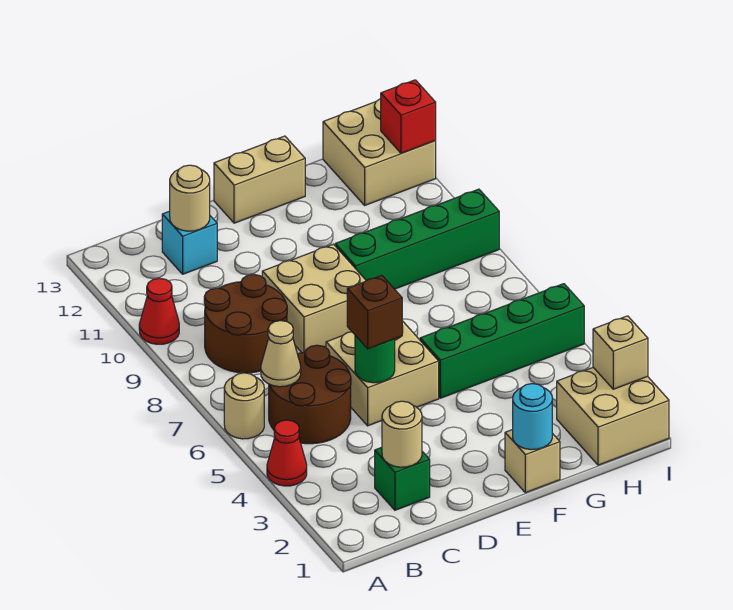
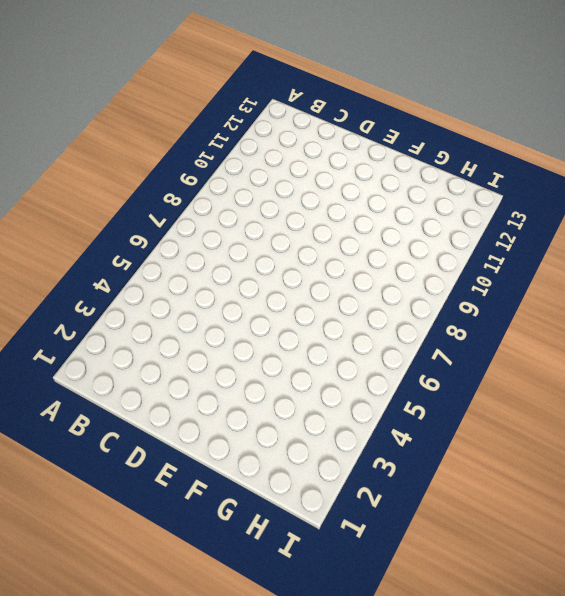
none -> red 1x1 cone [267,420,307,486]
none -> tan 1x1 round brick [224,373,264,439]
none -> red 1x1 cone [139,278,179,344]

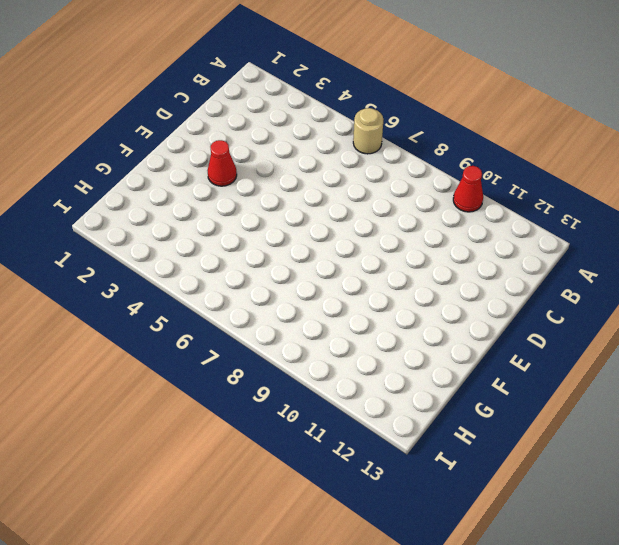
red 1x1 cone [207,140,237,186] -> red 1x1 cone moved to [267,420,307,486]
none -> brown 2x2 round brick [269,345,351,444]
none -> brown 2x2 round brick [204,275,287,373]
none -> green 1x1 brick [375,447,430,510]

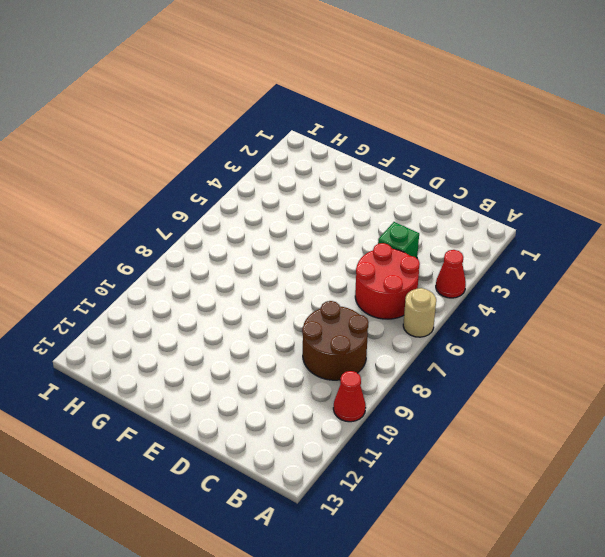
red 2x2 round brick [355,243,420,319] -> brown 2x2 round brick [269,345,351,444]
green 1x1 brick [378,222,419,258] -> green 1x1 brick moved to [375,447,430,510]
none -> cyan 1x1 brick [162,211,217,274]
none -> tan 2x2 brick [326,321,439,426]
none -> tan 2x2 brick [262,244,366,353]

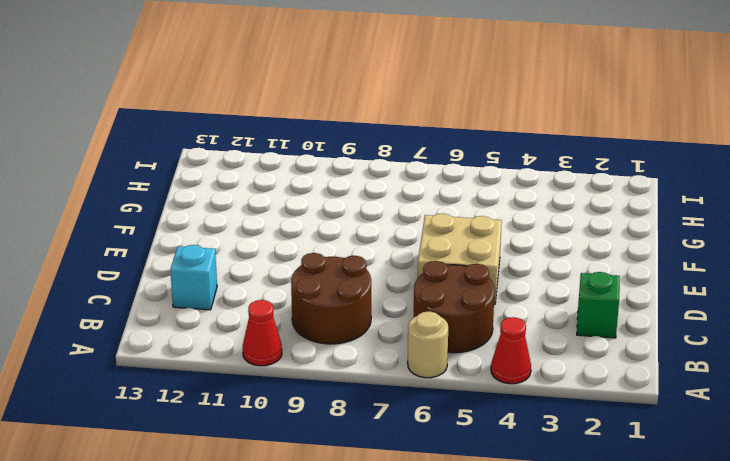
none -> tan 2x2 brick [262,244,366,353]
none -> tan 1x2 brick [214,136,305,223]
none -> tan 1x1 brick [505,429,560,493]

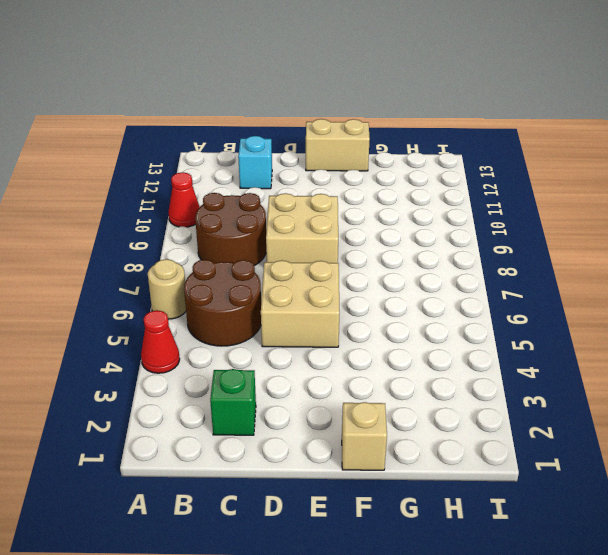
none -> green 1x4 brick [420,284,584,398]
none -> green 1x4 brick [335,189,499,289]
none -> tan 2x2 brick [557,368,669,465]

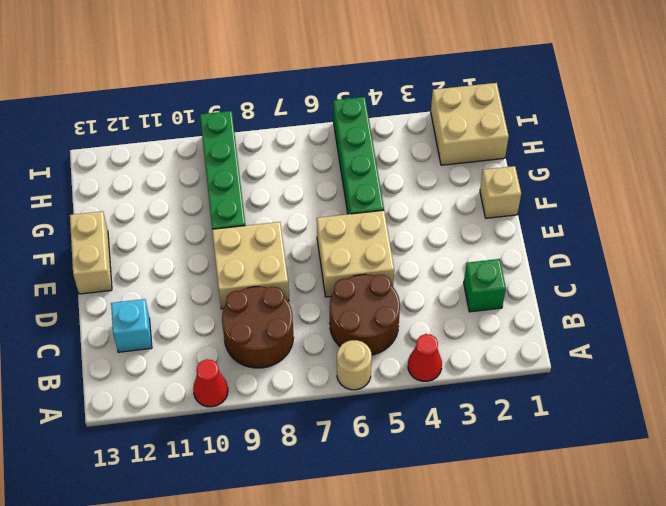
none -> tan 2x2 brick [323,99,436,205]
none -> tan 1x1 cone [261,321,301,387]
none -> tan 1x1 round brick [382,401,422,467]

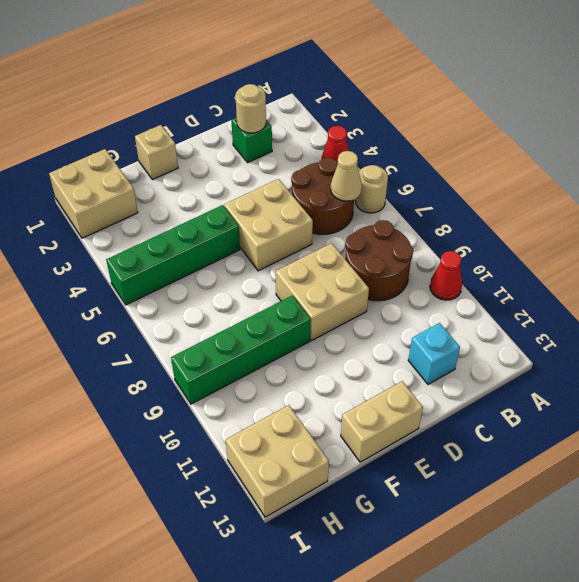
none -> tan 1x1 round brick [170,165,210,231]
none -> green 1x1 round brick [355,336,395,383]
none -> cyan 1x1 round brick [513,384,552,450]

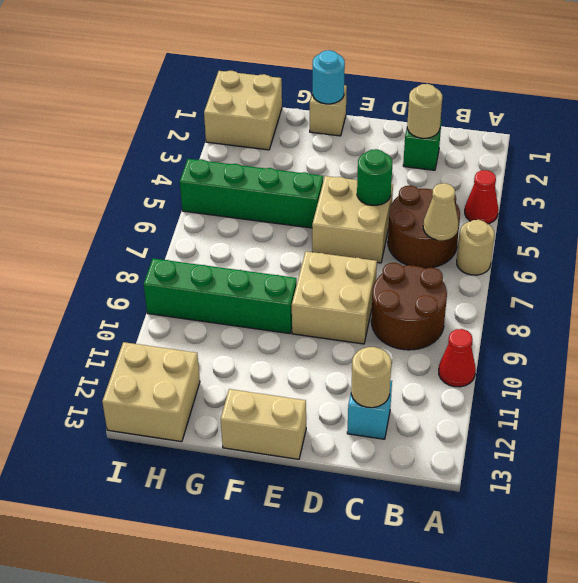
none -> tan 1x1 brick [593,316,648,389]
none -> red 1x1 brick [381,80,436,153]
none -> brown 1x1 brick [347,276,402,349]

